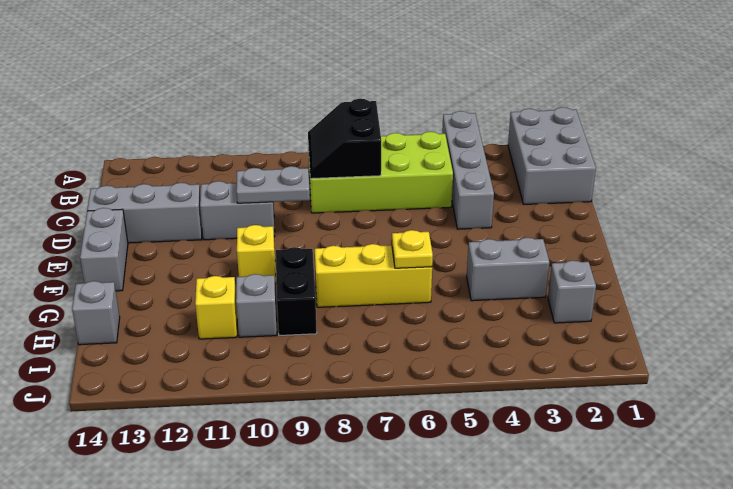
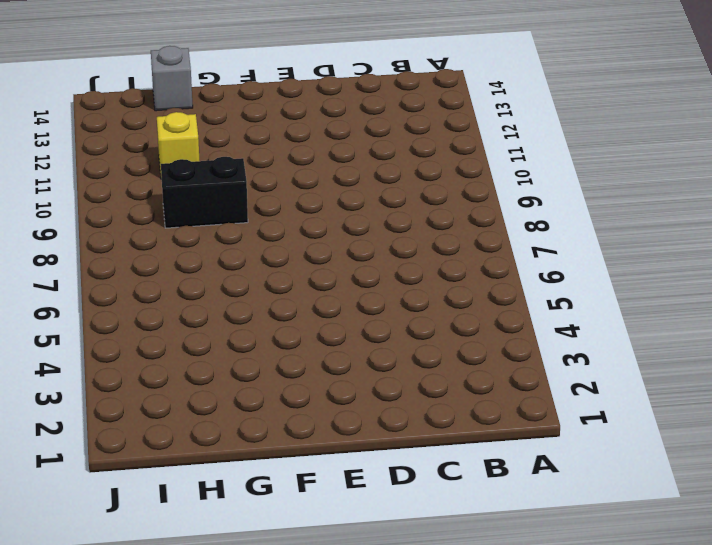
none -> grey 2x3 brick [508,107,596,204]
none -> grey 1x4 brick [442,111,494,229]
none -> lime 2x4 brick [308,132,453,213]

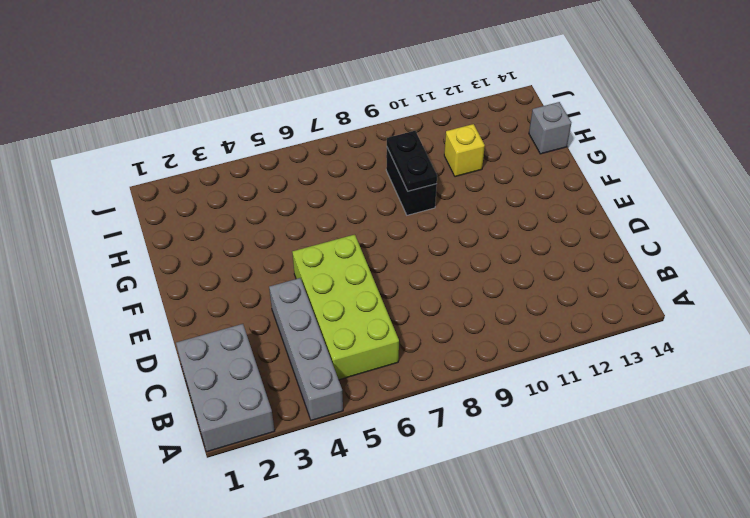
lime 2x4 brick [292,235,399,380] -> lime 2x4 brick turned to [308,132,453,213]
black 1x2 plate [387,131,437,191] -> none
none -> grey 1x2 brick [200,181,275,240]
none -> grey 1x3 brick [87,183,202,243]
none -> grey 1x2 brick [80,208,128,291]

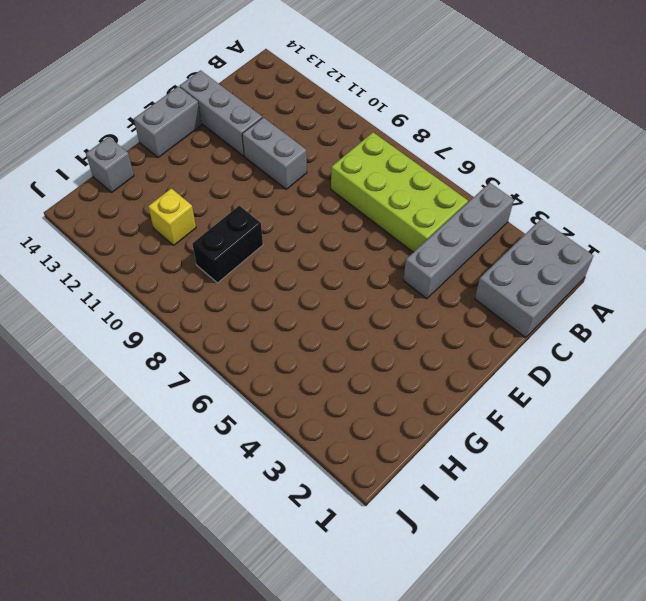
none -> yellow 1x1 brick [237,225,276,284]
none -> grey 1x2 brick [467,238,550,301]
none -> yellow 1x3 brick [315,244,432,307]

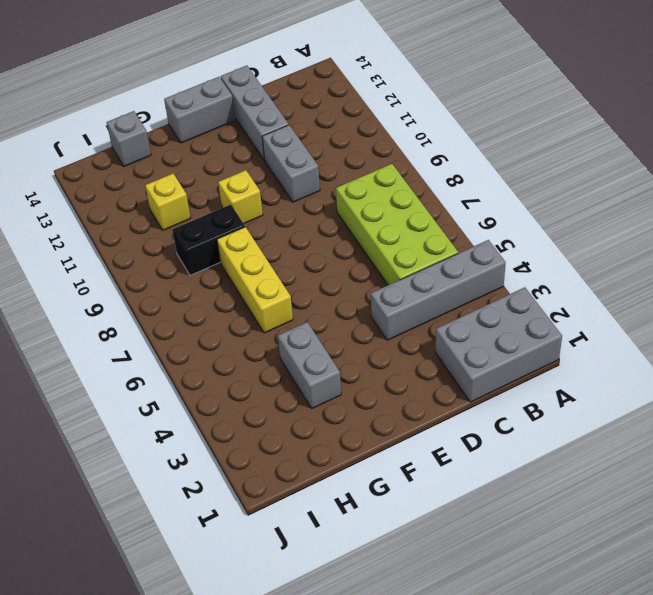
none -> grey 1x1 brick [548,260,596,323]
none -> grey 1x1 brick [236,274,277,337]
none -> black 2x2 slope [308,99,381,179]

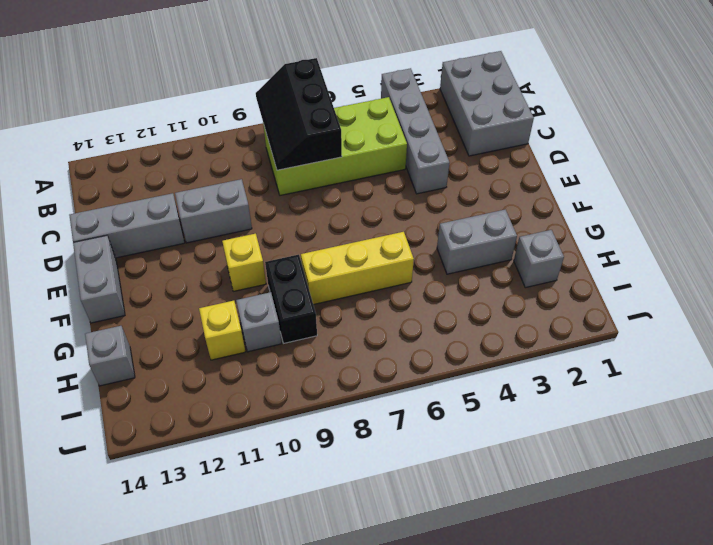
black 2x3 slope [256,58,342,170] -> black 2x2 slope [308,99,381,179]
none -> grey 1x2 plate [236,166,310,203]
none -> yellow 1x1 plate [392,230,433,268]

